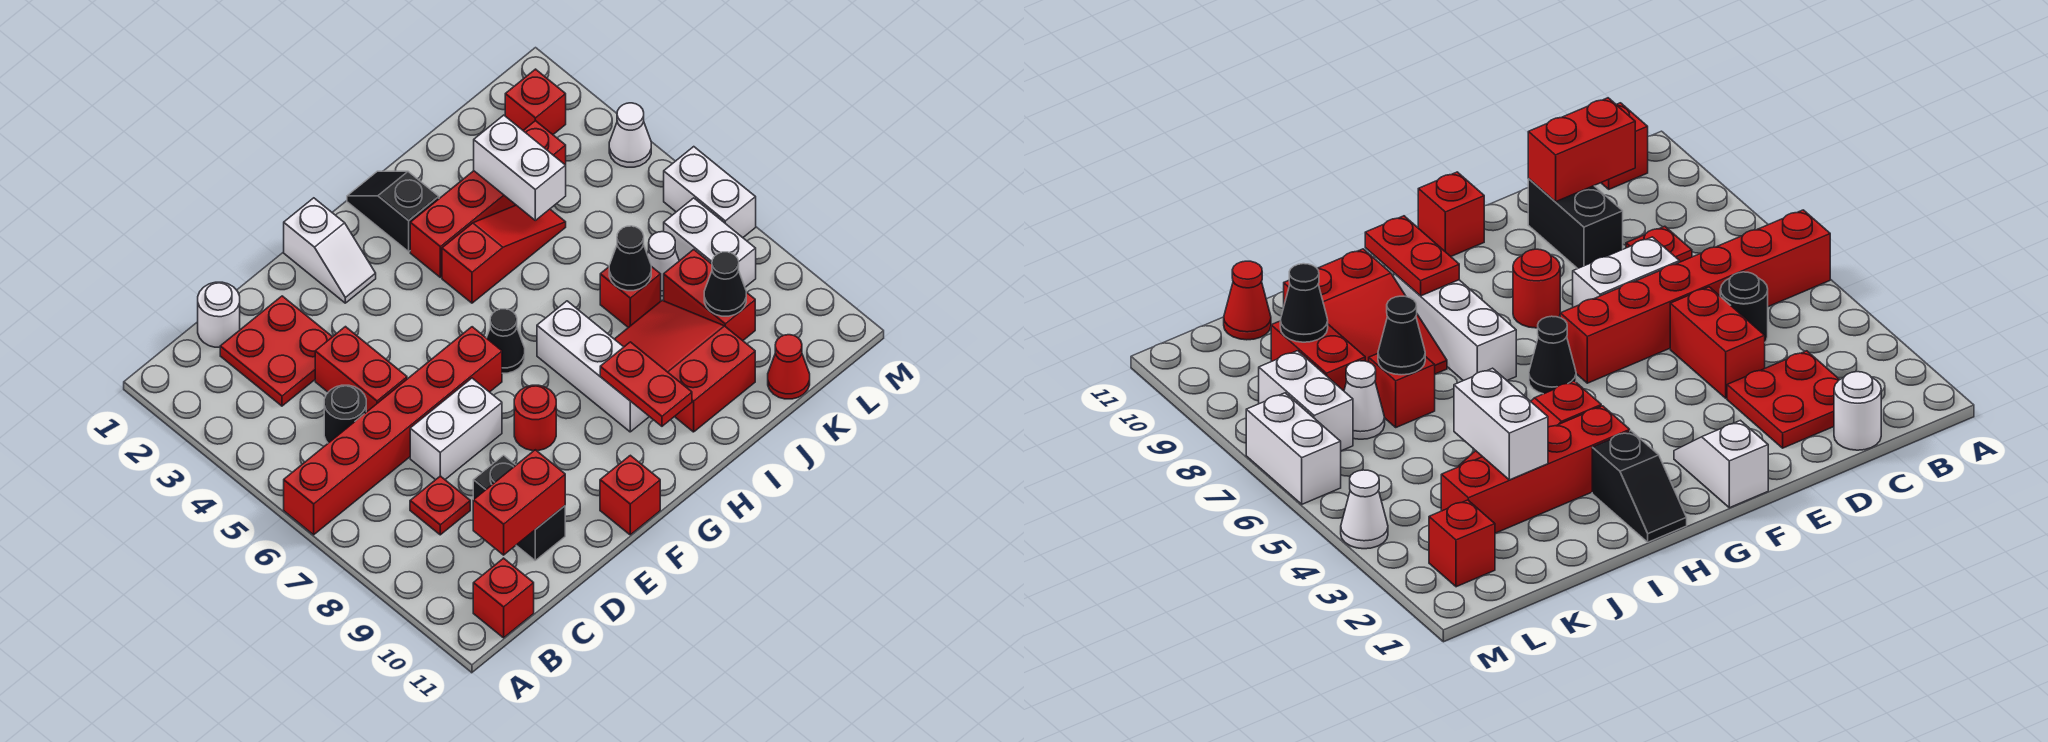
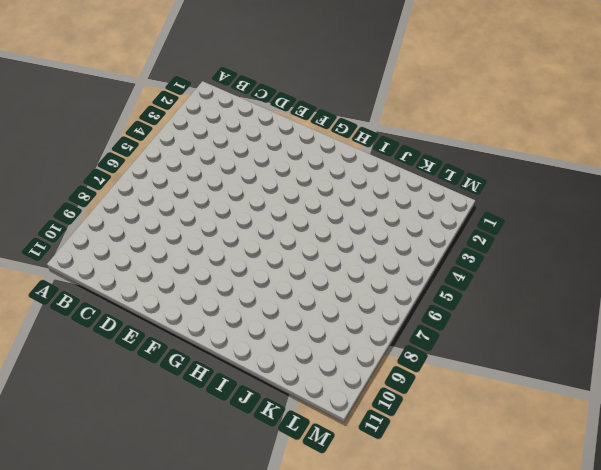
none -> red 1x6 brick [284,327,502,535]
none -> red 1x1 brick [473,558,534,638]
none -> white 1x1 round brick [198,282,240,347]
none -> red 2x2 plate [220,296,332,406]

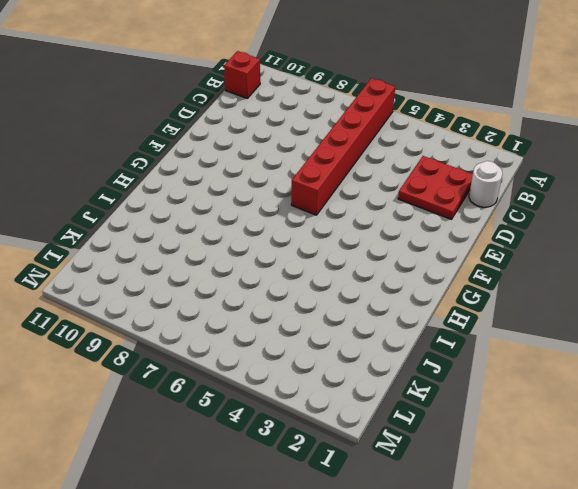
none -> black 1x1 round brick [324,385,366,443]
none -> red 1x1 plate [410,476,470,535]
none -> red 1x2 brick [315,327,407,412]
none -> white 1x2 brick [410,378,502,480]

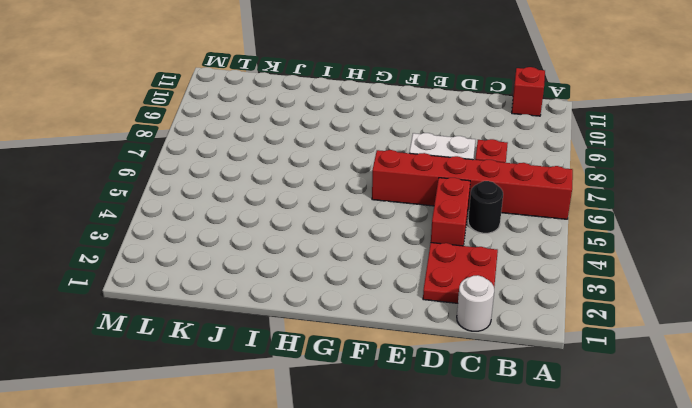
none -> black 1x2 brick [473,455,565,560]
none -> white 1x2 slope [284,198,376,303]
none -> red 1x1 round brick [514,385,556,451]
none -> red 1x1 brick [600,455,660,535]

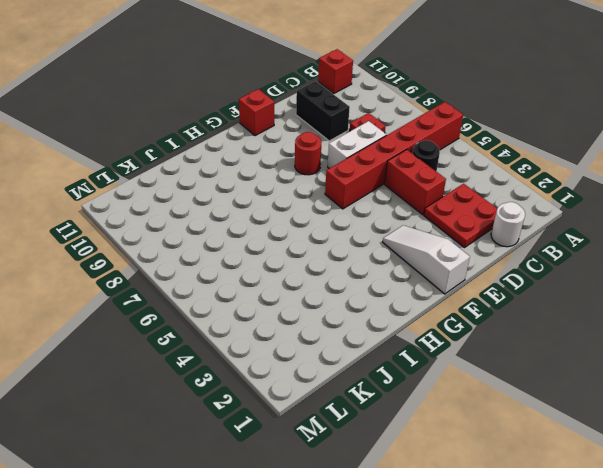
white 1x3 slope [383,225,470,294] -> white 1x2 slope [284,198,376,303]
none -> black 1x1 cone [487,309,525,373]
none -> black 1x2 slope [347,171,439,252]
none -> red 1x4 brick [410,121,566,277]
none -> red 1x3 slope [442,205,566,303]

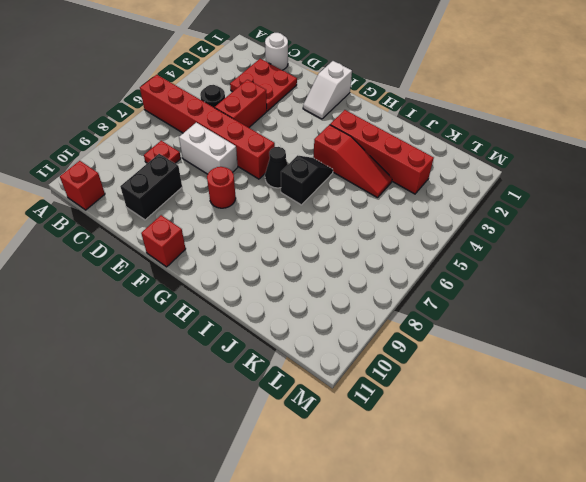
black 1x2 slope [281,155,333,205] -> black 1x2 slope moved to [347,171,439,252]
none -> white 1x3 brick [537,301,649,432]
none -> red 2x3 slope [615,300,755,432]
none -> red 1x1 brick [600,266,661,328]
none -> white 1x1 cone [647,232,679,296]

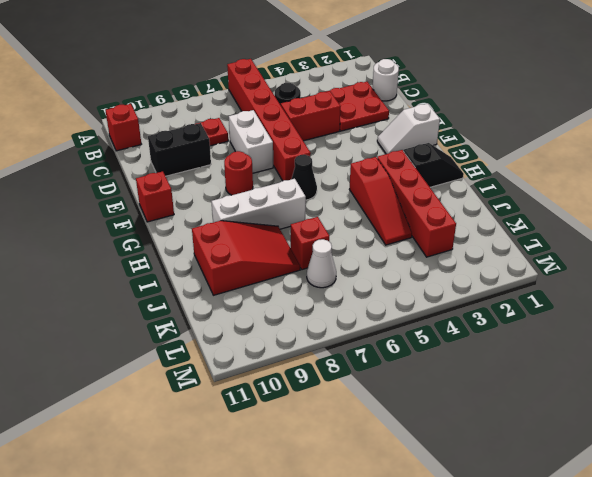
none -> red 1x2 brick [664,249,755,340]
none -> red 1x1 cone [768,335,810,399]
none -> red 1x1 brick [505,69,566,134]
none -> white 1x2 brick [664,198,756,287]

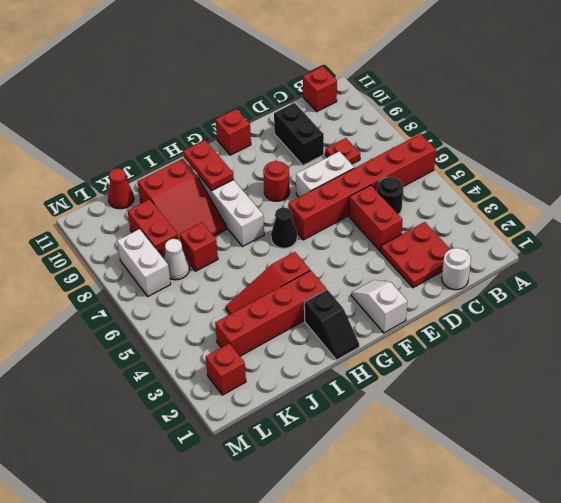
none -> white 1x1 cone [609,103,651,167]
none -> white 1x2 brick [664,147,756,238]
none -> red 1x2 brick [473,450,565,555]
none -> white 1x2 brick [474,115,566,220]

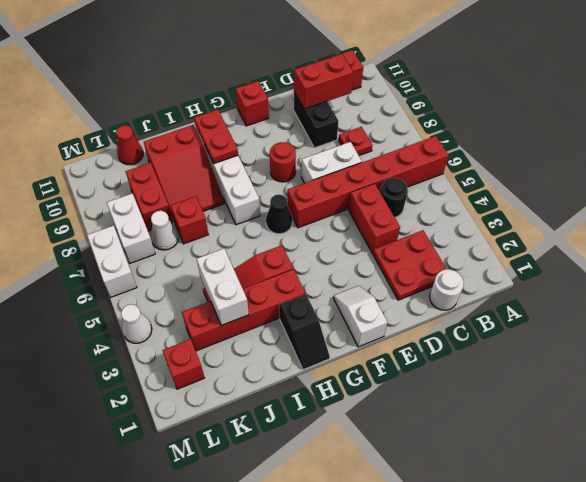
none -> black 1x1 cone [609,226,651,291]
none -> black 1x1 cone [704,252,746,316]

